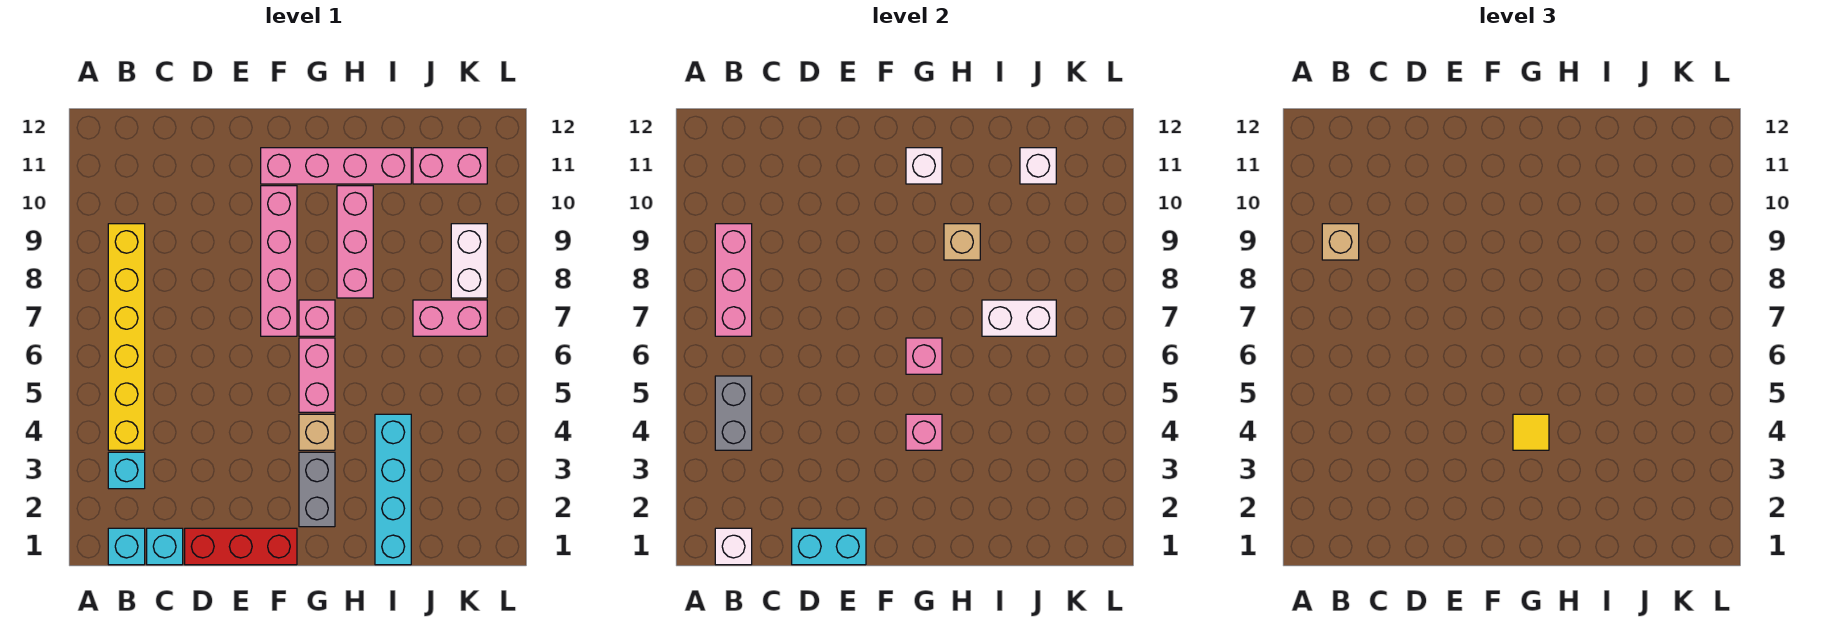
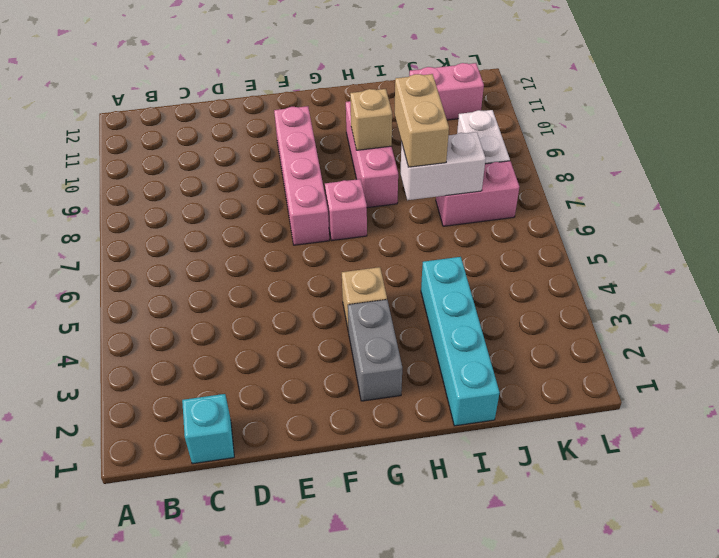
tan 1x2 brick [394,74,449,167] -> none
none -> cyan 1x1 brick [108,528,145,565]
none -> cyan 1x1 brick [108,452,145,489]
none -> yellow 1x6 brick [108,224,145,450]

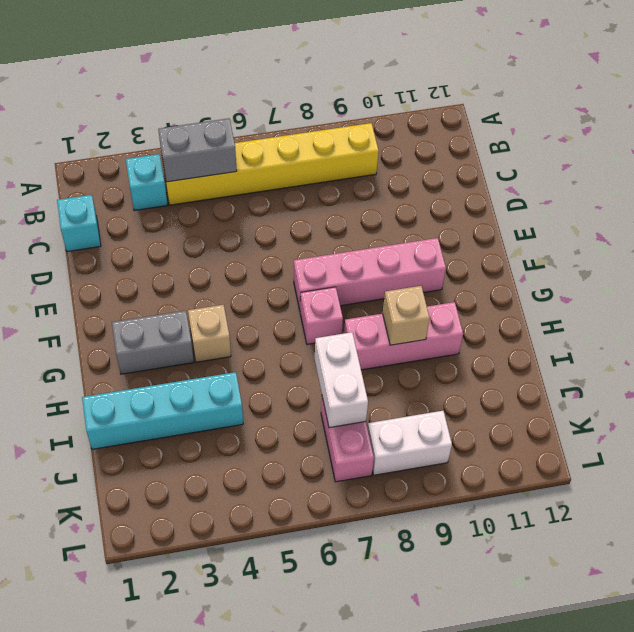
none -> cyan 1x1 brick [108,528,145,565]
none -> red 1x3 brick [185,528,297,565]
none -> pink 1x4 brick [261,148,411,184]

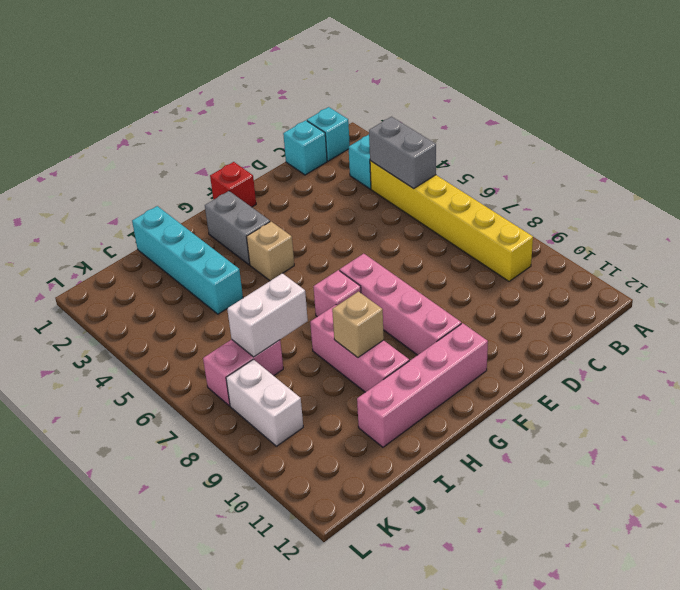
red 1x1 brick [210,162,256,207] -> red 1x3 brick [185,528,297,565]
none -> pink 1x2 brick [299,338,335,412]
none -> pink 1x2 brick [413,148,487,184]
none -> white 1x1 brick [715,528,752,565]

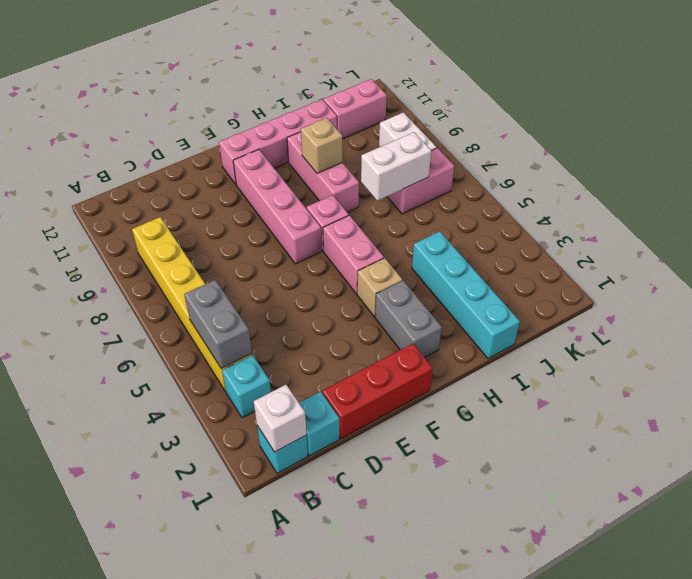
none -> pink 1x3 brick [715,224,752,336]
none -> cyan 1x2 brick [792,528,866,565]
none -> pink 1x1 brick [906,414,942,450]

